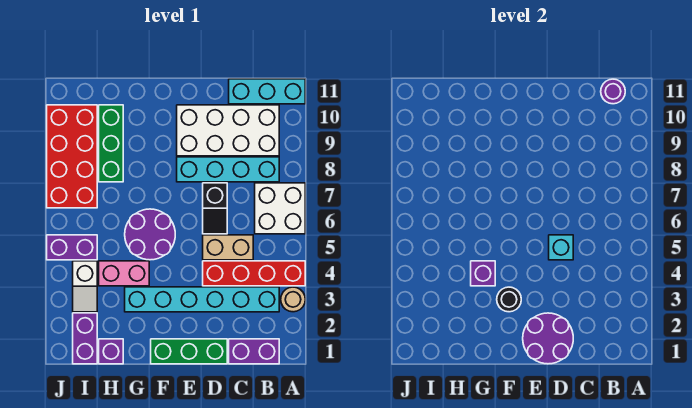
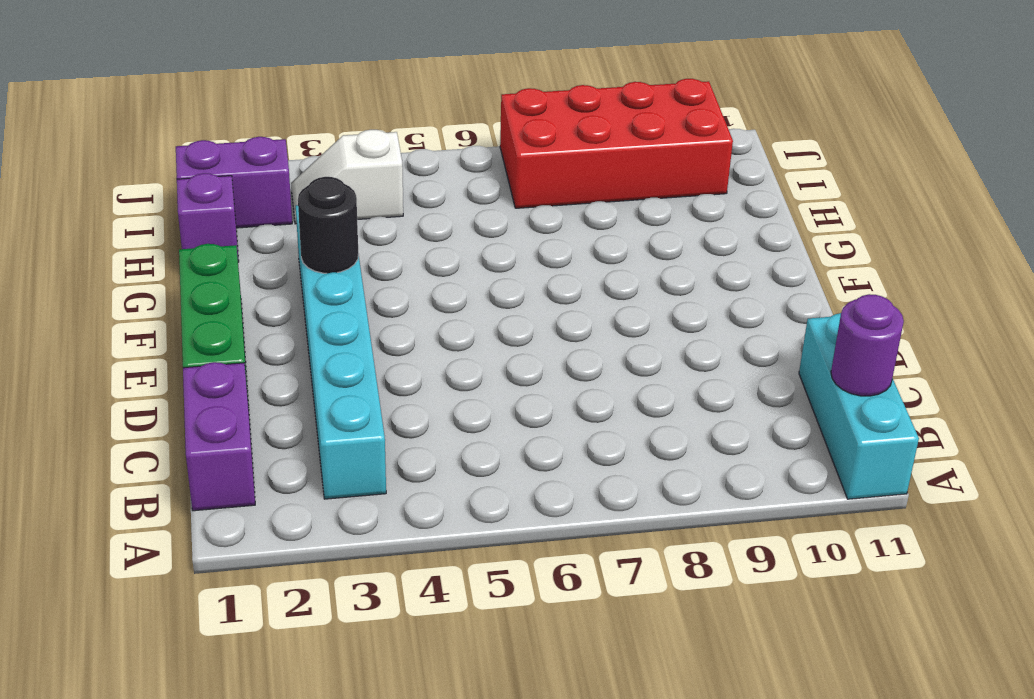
none -> tan 1x1 round brick [281,287,305,312]
none -> red 1x4 brick [203,261,305,286]
none -> white 2x2 brick [255,183,305,234]

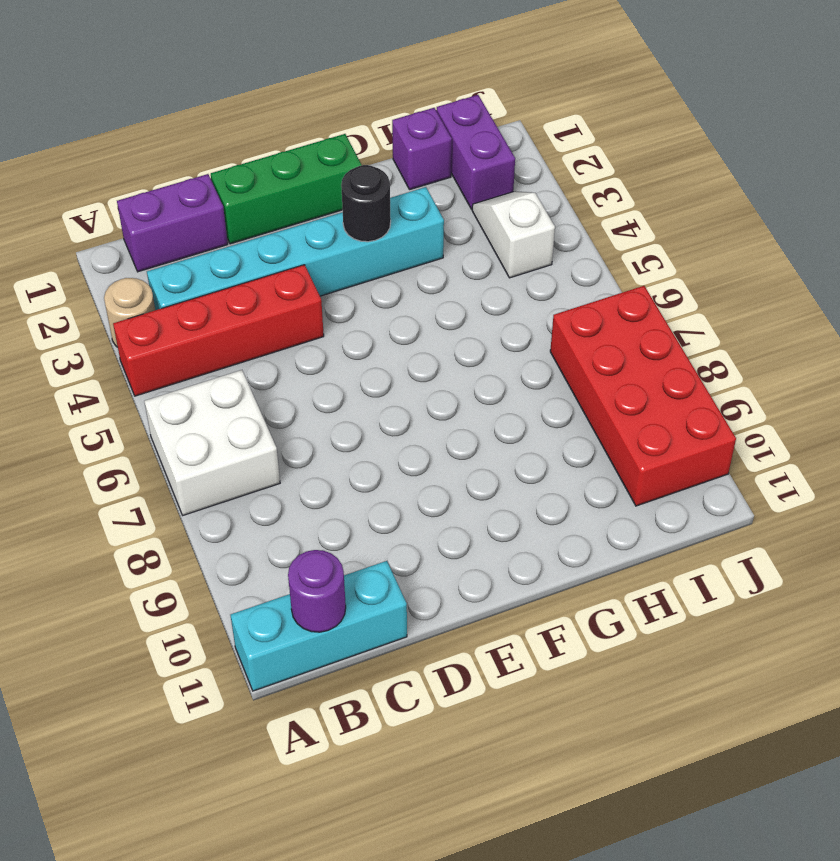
none -> cyan 1x4 brick [177,157,279,182]
none -> white 2x4 brick [177,105,279,156]
none -> tan 1x2 brick [203,235,253,260]

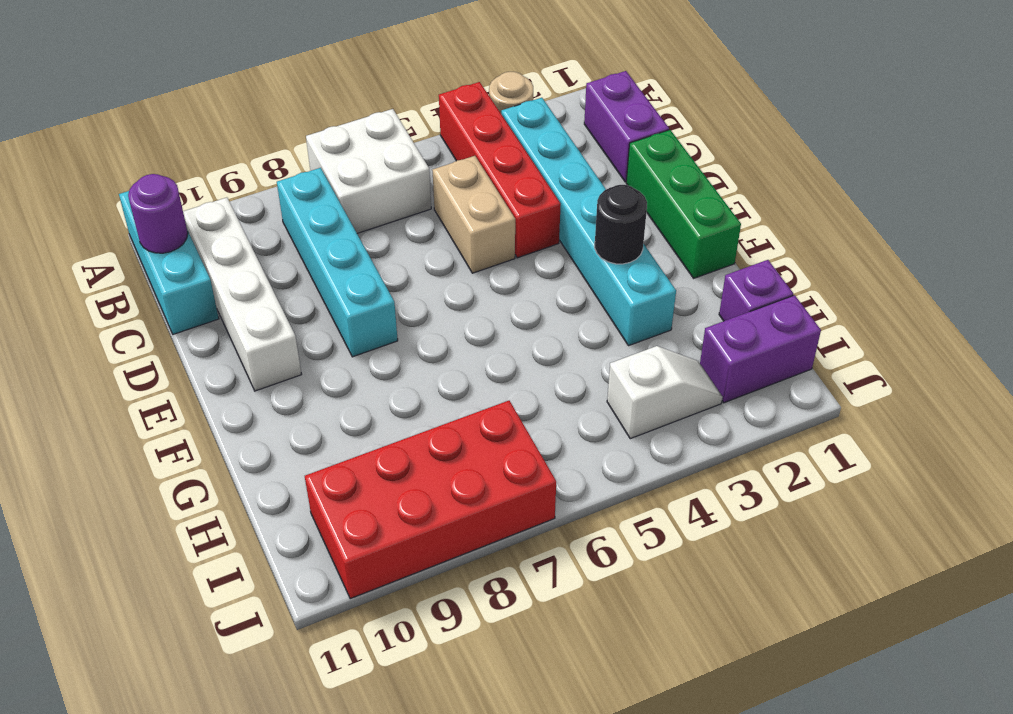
white 1x4 brick [183,198,302,391] -> white 2x4 brick [177,105,279,156]
none -> black 1x2 slope [203,183,227,234]
none -> purple 2x2 round brick [125,209,175,260]
none -> pink 1x2 brick [99,261,149,286]

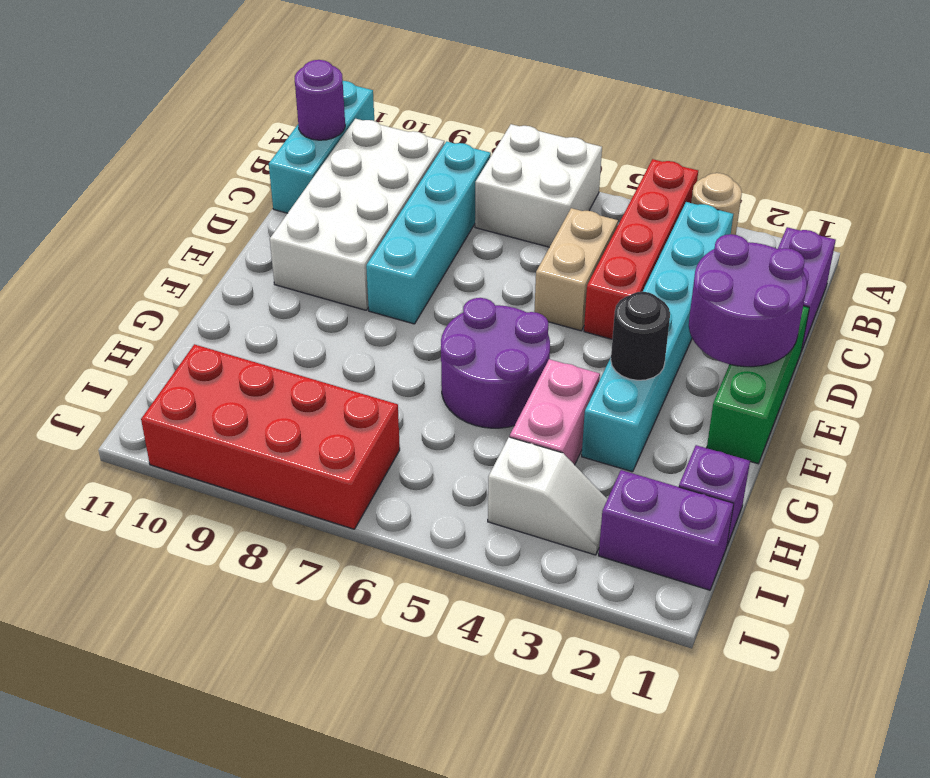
none -> black 1x2 slope [203,183,227,234]
none -> green 1x3 brick [99,105,123,182]
none -> purple 1x2 brick [47,235,97,260]

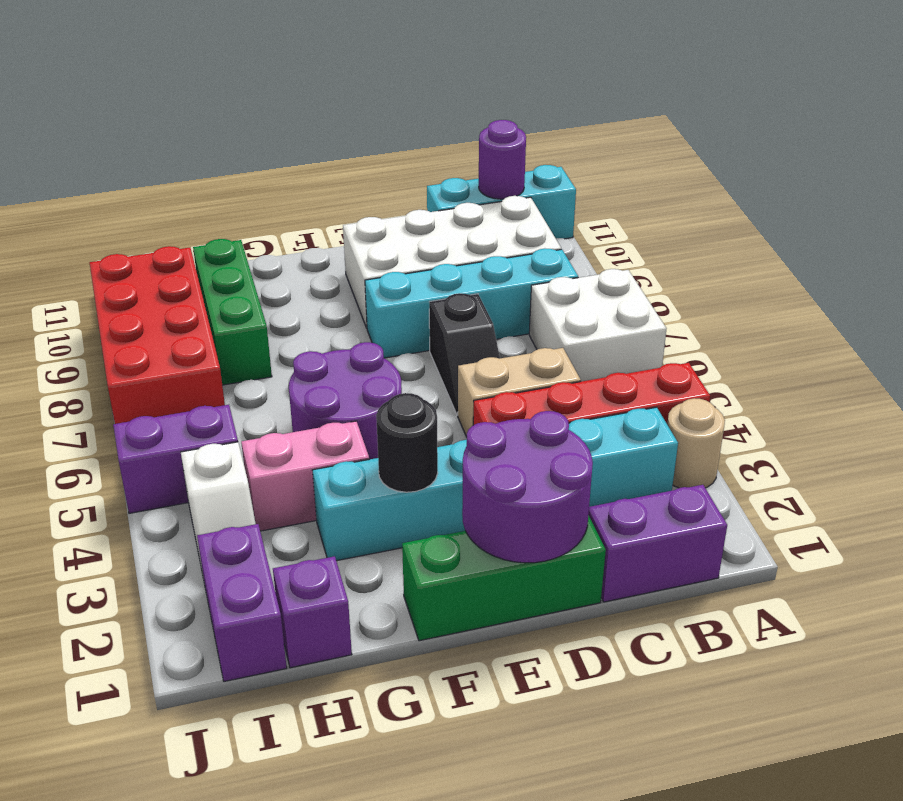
none -> cyan 1x1 brick [549,235,573,260]
none -> purple 1x1 brick [471,261,495,286]

